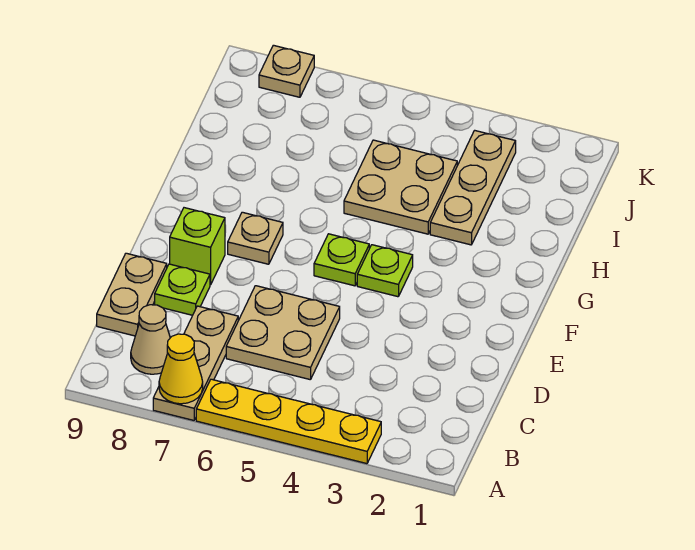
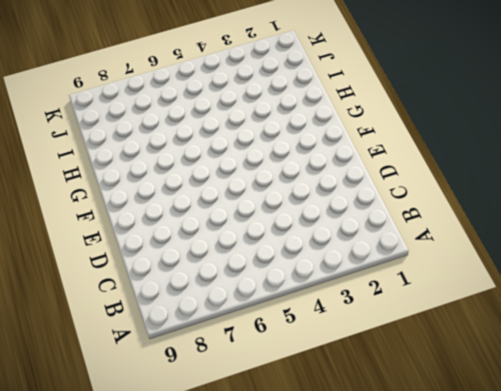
none -> yellow 1x4 plate [196,379,381,464]
none -> tan 1x3 plate [153,306,238,420]
none -> tan 1x1 cone [131,305,170,374]

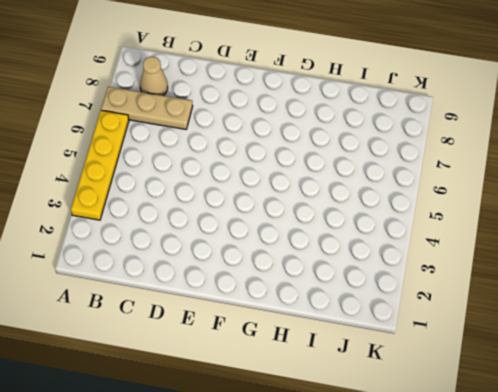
none -> tan 2x2 plate [226,286,340,380]
none -> tan 1x2 plate [97,253,167,336]
none -> lime 1x1 plate [155,264,210,315]

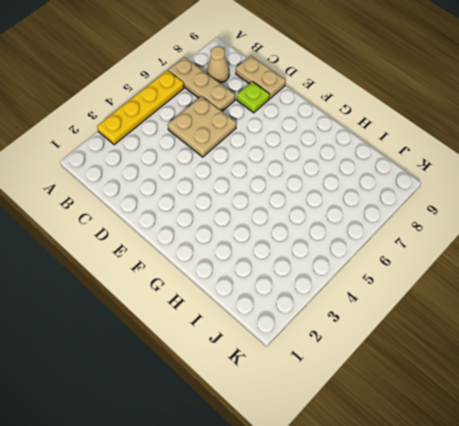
none -> lime 1x1 brick [170,208,225,285]
none -> lime 1x1 plate [357,245,413,297]
none -> lime 1x1 plate [314,234,369,286]

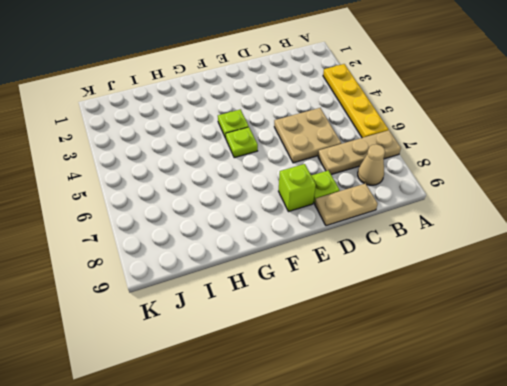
none -> tan 1x1 plate [228,212,283,264]
none -> tan 1x3 plate [430,130,516,245]
none -> tan 2x2 plate [344,140,457,234]

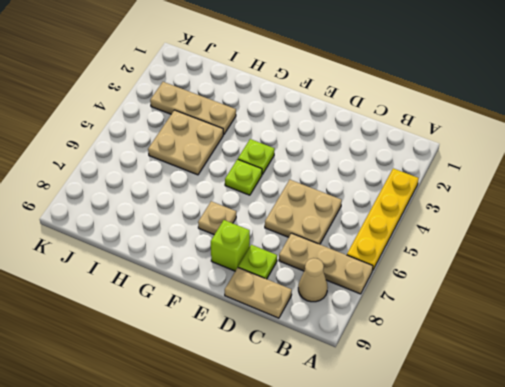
none -> tan 1x1 plate [259,45,314,97]
none -> yellow 1x1 cone [159,334,203,404]

